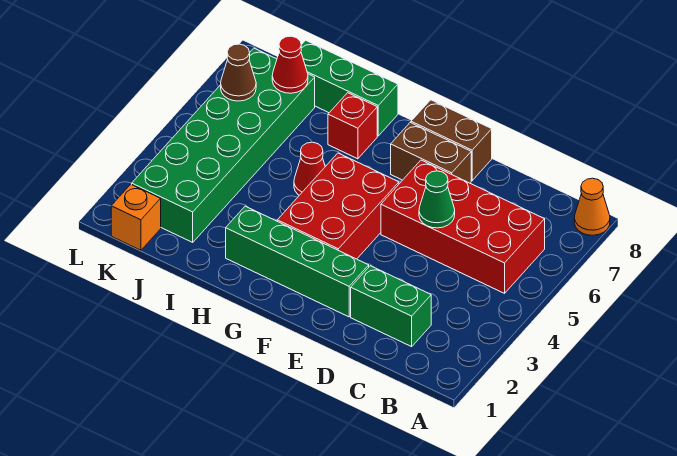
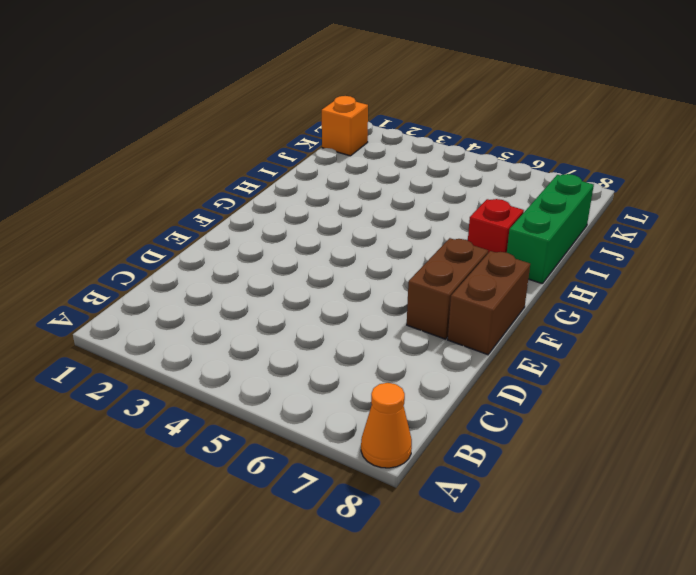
none -> red 2x4 brick [381,160,545,293]
none -> green 1x2 brick [351,266,431,347]
none -> green 1x4 brick [226,206,369,317]

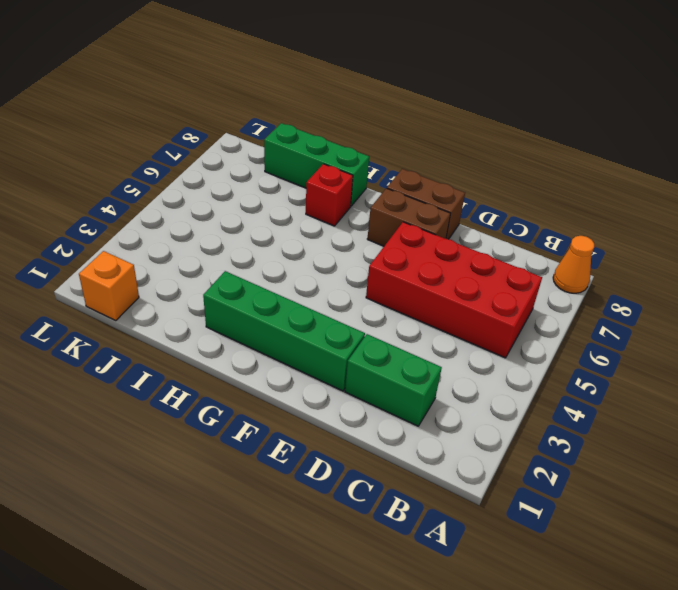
none -> red 2x3 brick [277,153,399,259]
none -> red 1x1 cone [294,142,325,195]
none -> green 2x6 brick [132,48,315,242]

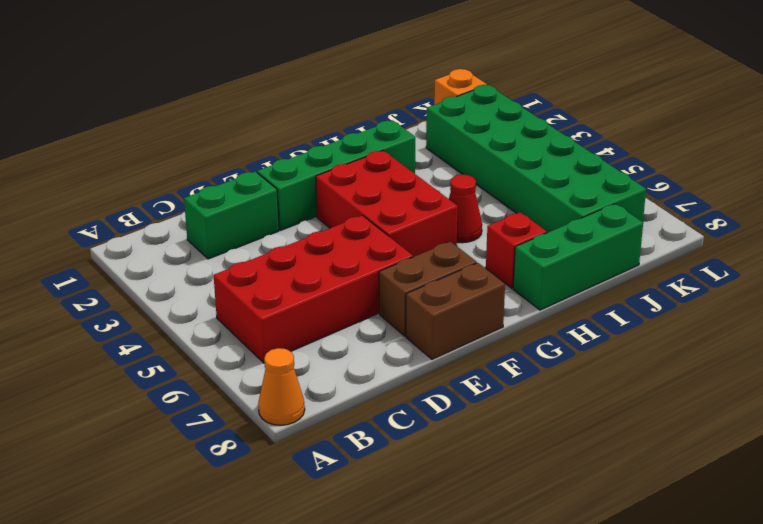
none -> green 1x1 cone [419,171,455,228]
none -> red 1x1 cone [272,36,308,93]
none -> brown 1x1 cone [221,44,256,101]

